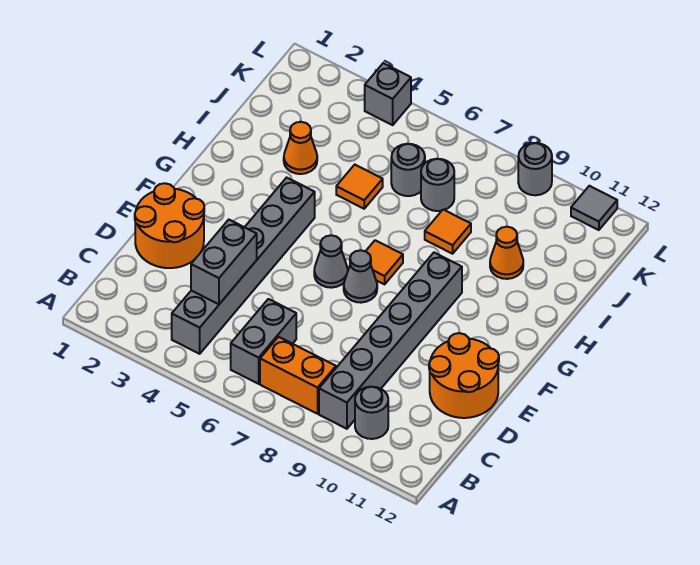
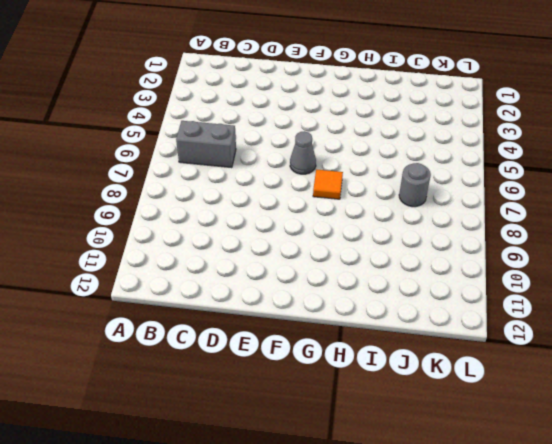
none -> grey 1x6 brick [172,178,315,354]
none -> orange 1x2 brick [260,337,336,414]
none -> grey 1x6 brick [319,253,462,429]

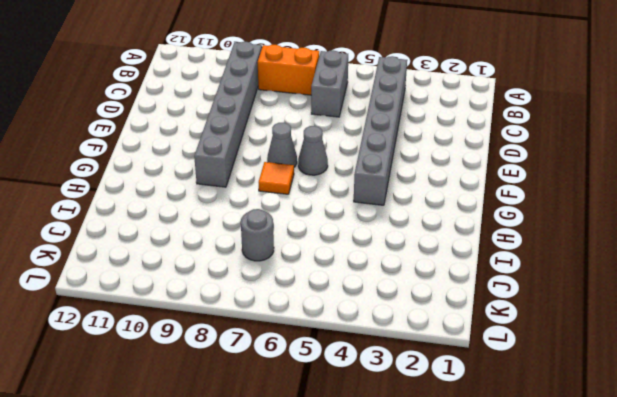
none -> grey 1x1 round brick [355,387,388,439]
none -> orange 2x2 round brick [135,183,204,268]
none -> orange 2x2 round brick [429,333,499,418]

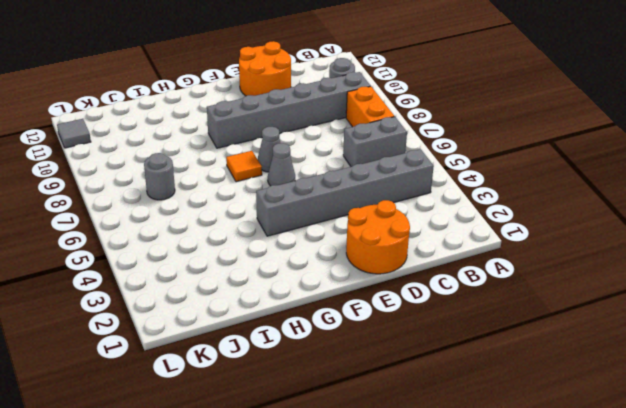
none -> orange 1x1 cone [284,122,317,174]
none -> orange 1x1 tile [336,165,383,209]
none -> orange 1x1 tile [425,210,471,254]

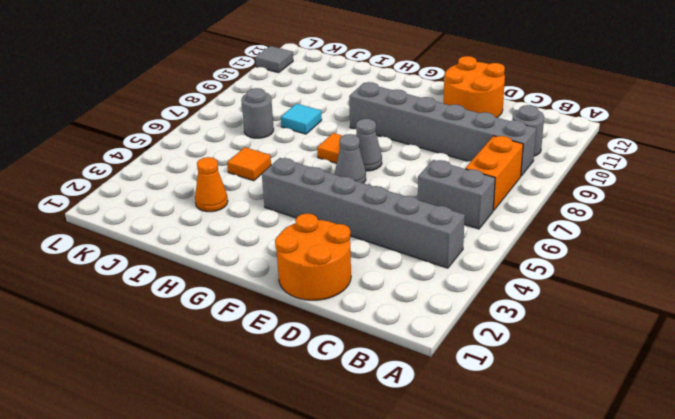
cyan 1x1 tile [281,104,322,134] -> orange 1x1 tile [425,210,471,254]
none -> orange 1x1 cone [490,227,523,279]
none -> grey 1x1 round brick [391,144,425,196]
none -> grey 1x1 brick [365,63,411,125]

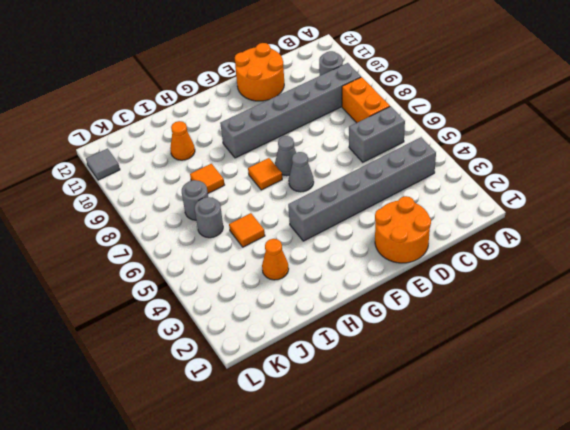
none -> grey 1x1 brick [365,63,411,125]
none -> grey 1x1 round brick [518,143,552,195]
none -> grey 1x2 brick [191,220,257,304]

